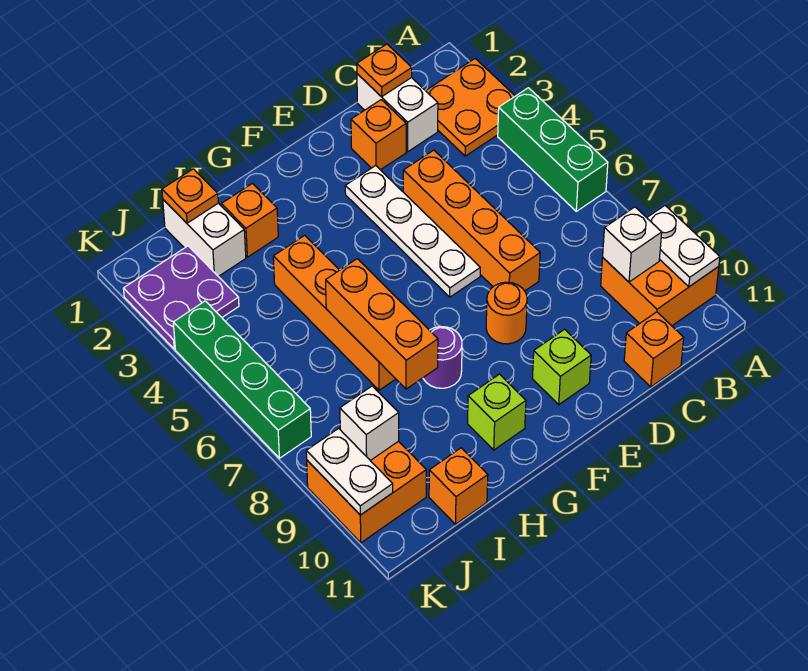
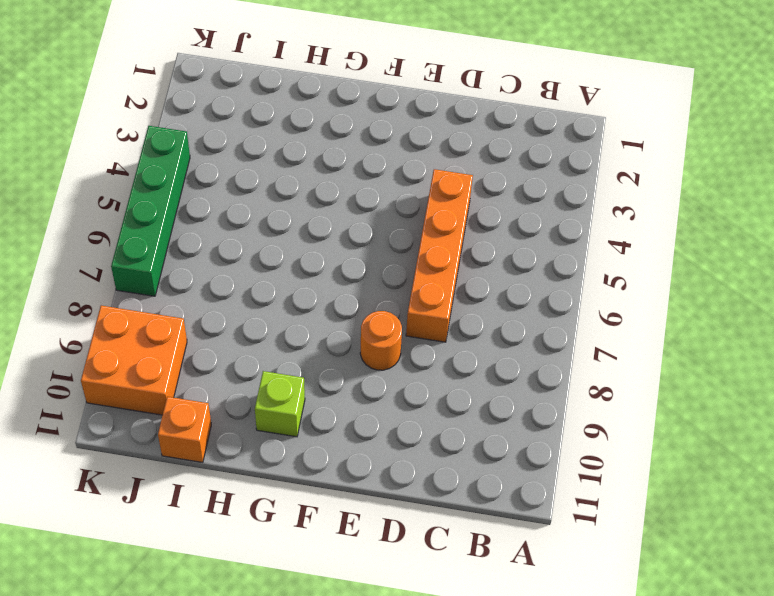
none -> orange 2x2 plate [426,59,515,156]
none -> green 1x3 brick [498,88,608,211]
none -> orange 2x2 brick [601,258,719,326]

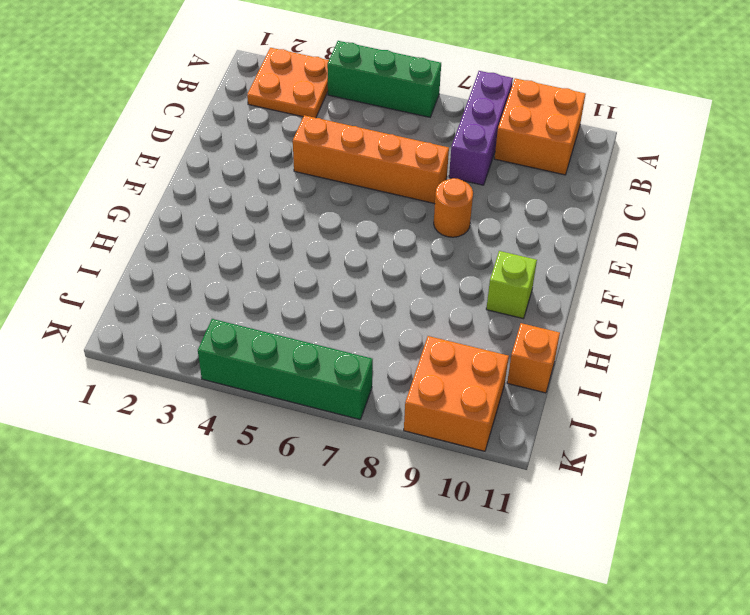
purple 1x3 brick [449,71,513,185] -> none
none -> white 1x2 brick [357,74,438,152]
none -> orange 1x1 brick [624,312,684,387]
none -> orange 1x1 brick [351,100,406,170]

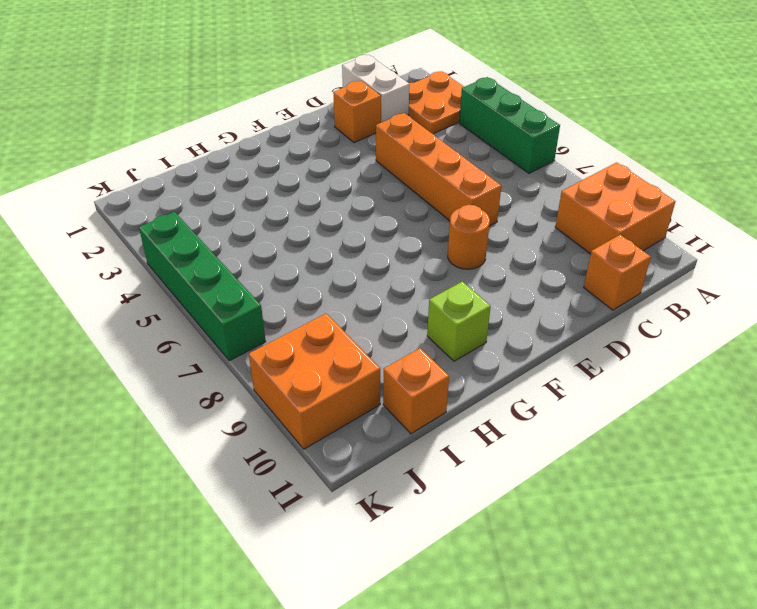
none -> white 1x4 plate [345,166,480,297]
none -> lime 1x1 brick [532,329,591,405]
none -> purple 1x1 round brick [423,327,462,388]

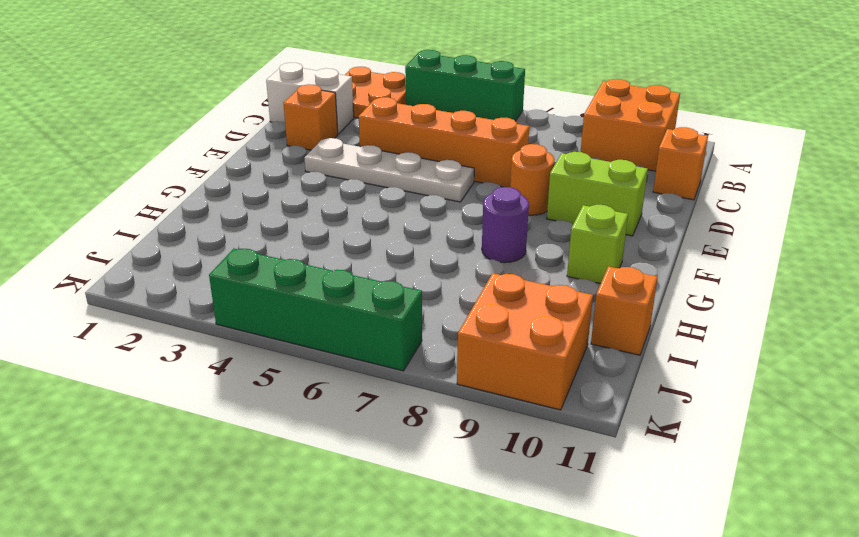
lime 1x2 brick [547,152,648,236] -> lime 1x1 brick [532,329,591,405]
none -> orange 1x1 brick [221,183,278,257]
none -> orange 1x4 brick [273,235,395,390]
none -> white 1x2 brick [163,200,246,277]

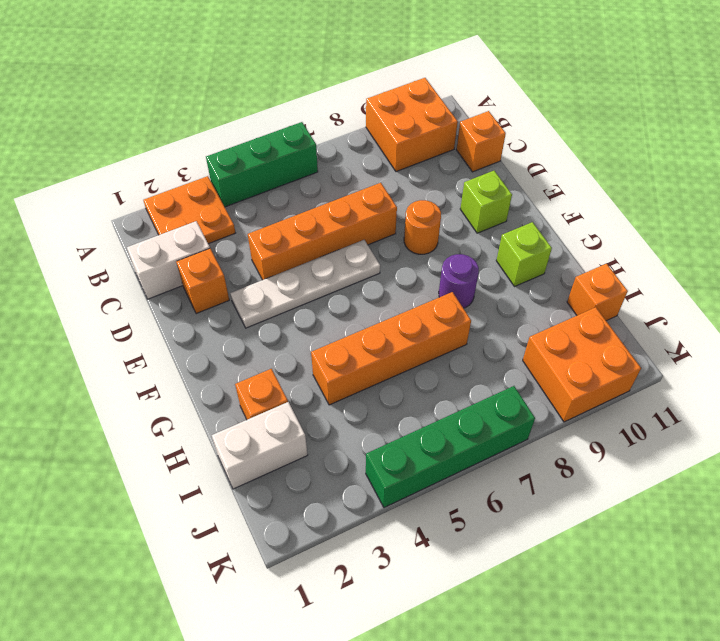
none -> purple 2x2 plate [123,246,239,349]
none -> white 1x2 plate [647,206,720,287]
none -> white 1x1 brick [603,207,662,282]

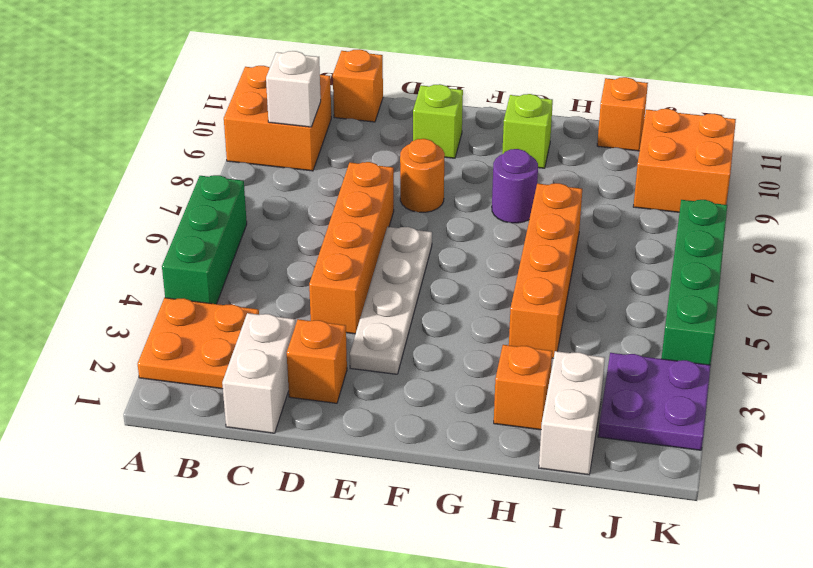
none -> white 1x2 plate [647,206,720,287]
none -> orange 1x1 plate [357,44,412,97]
none -> orange 1x3 brick [326,259,438,389]

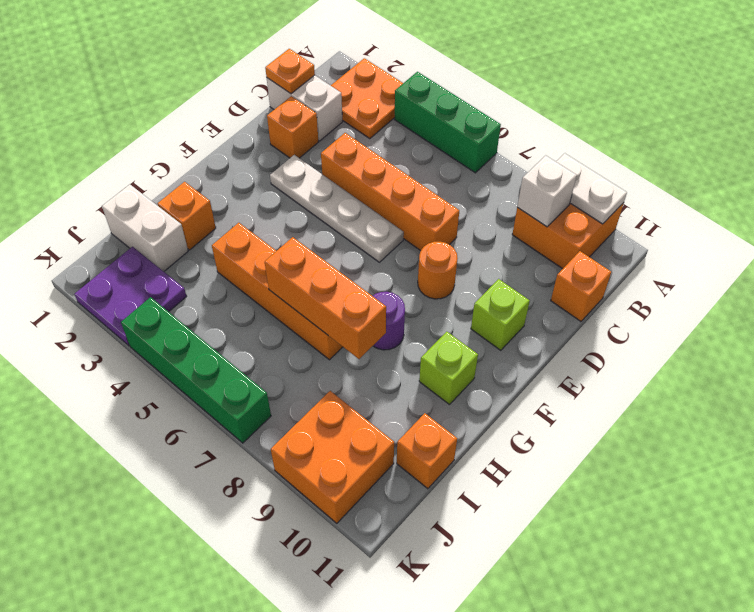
none -> orange 1x1 plate [162,169,218,223]
none -> white 1x1 brick [340,386,399,461]
none -> white 1x2 plate [306,428,393,515]

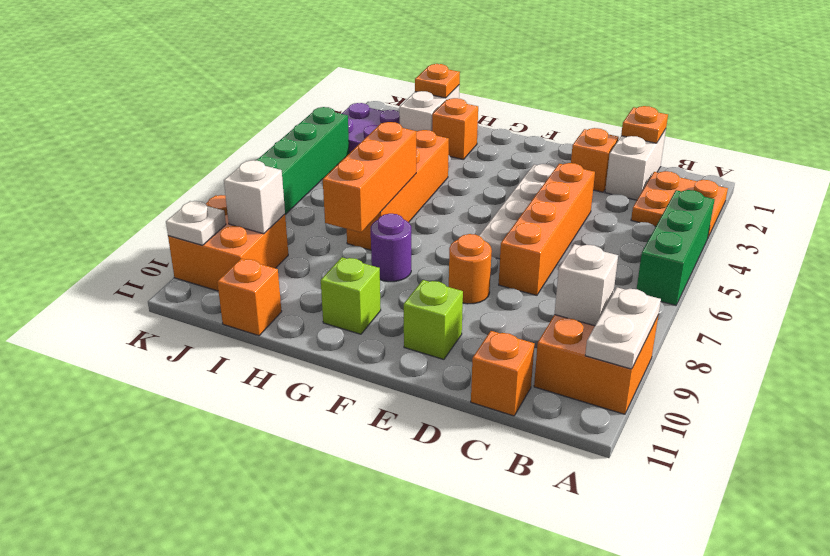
white 1x1 plate [166,201,226,245] -> white 1x2 plate [306,428,393,515]

